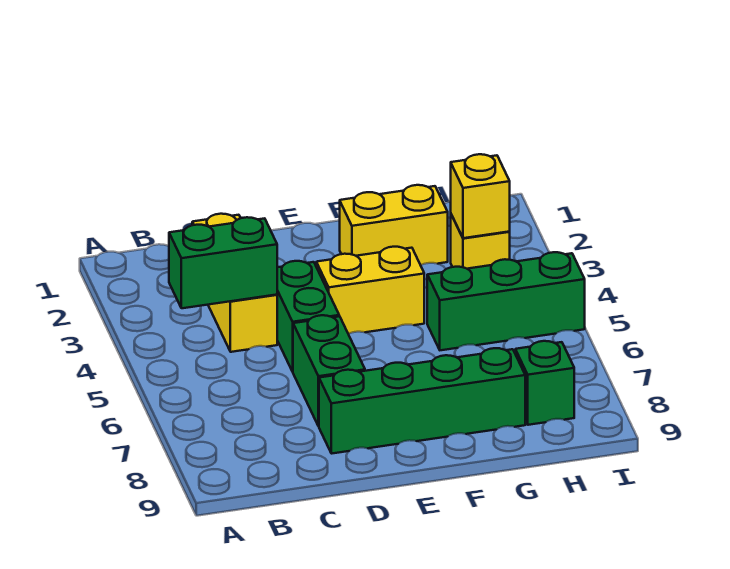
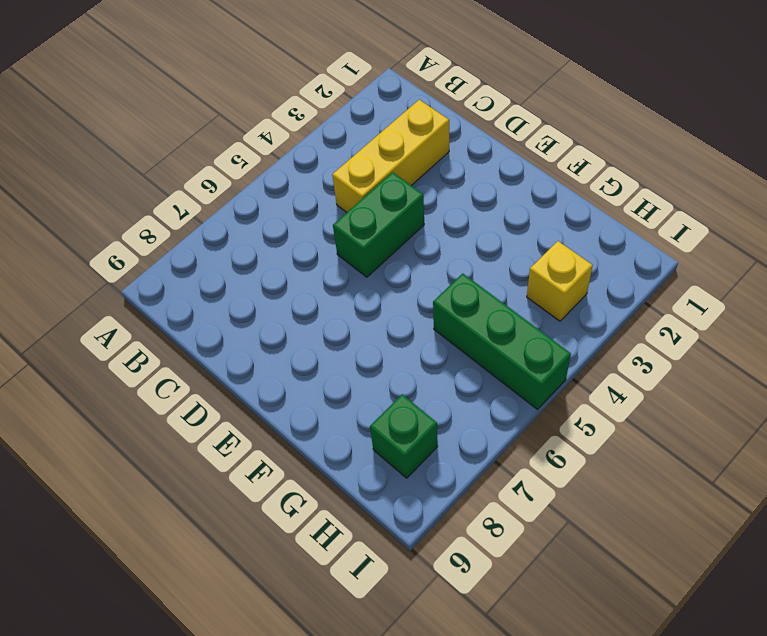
none -> green 1x2 brick [293,315,365,426]
none -> green 1x4 brick [319,348,525,454]

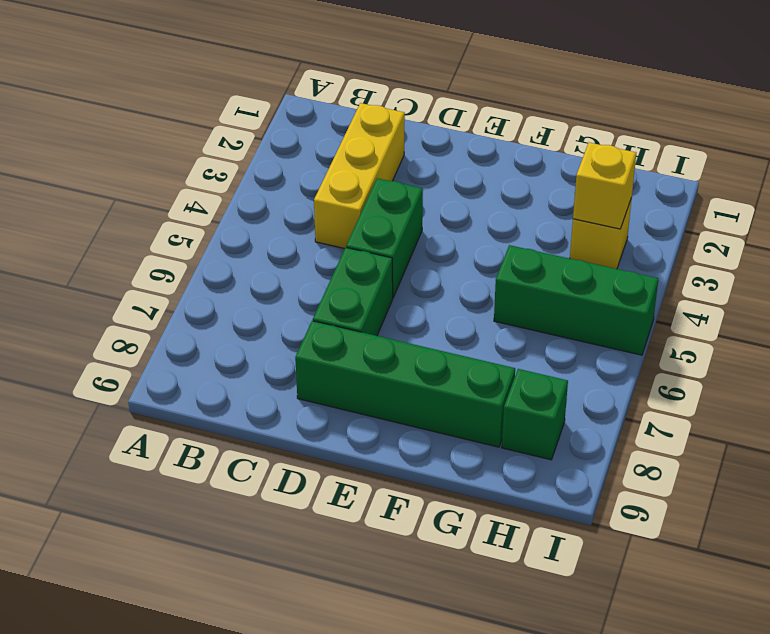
none -> yellow 1x2 brick [316,247,424,334]
none -> yellow 1x2 brick [340,185,448,265]

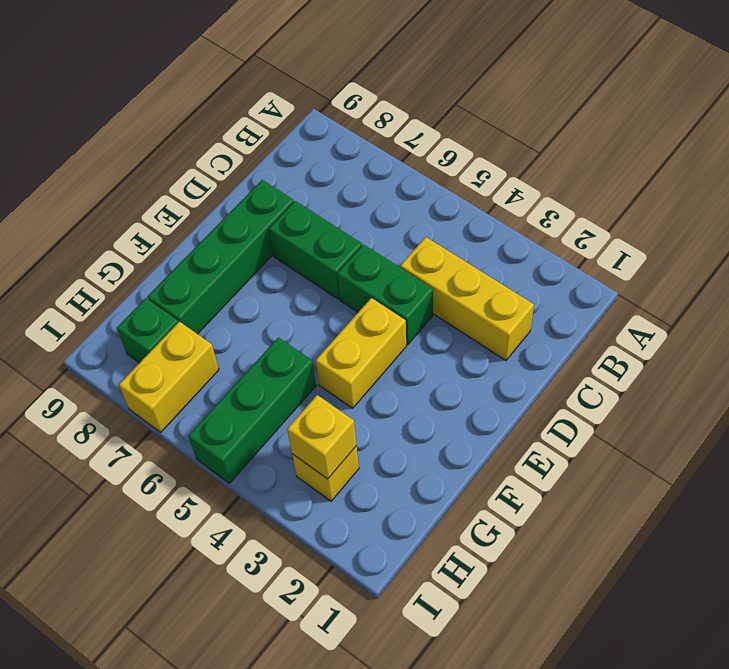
yellow 1x2 brick [119,322,219,432] -> yellow 1x2 brick moved to [340,185,448,265]
none -> green 1x2 brick [169,217,277,308]

